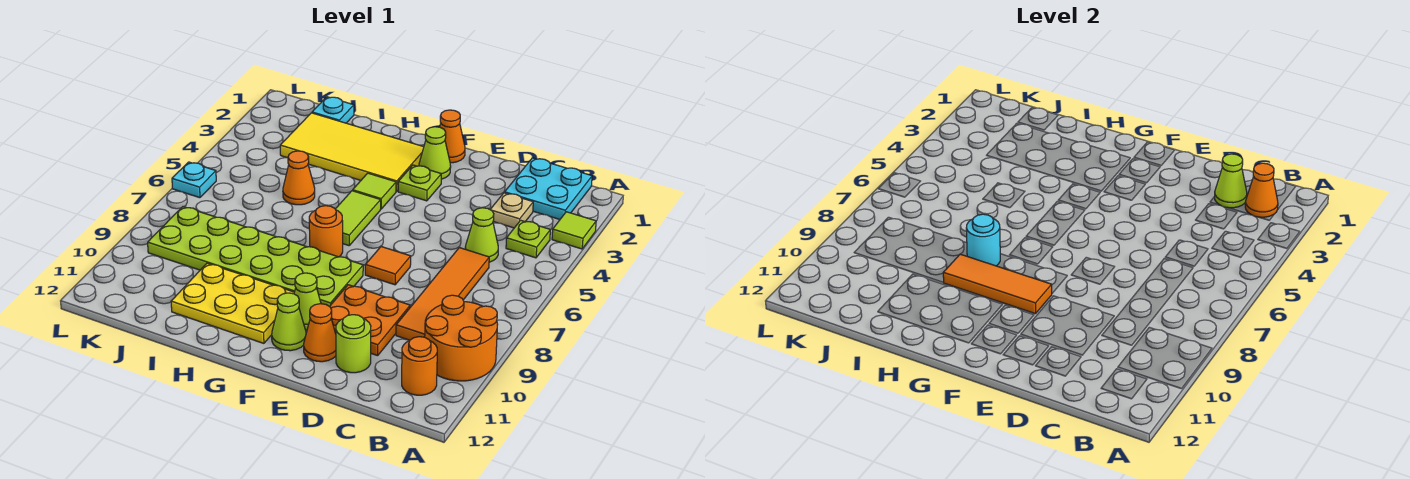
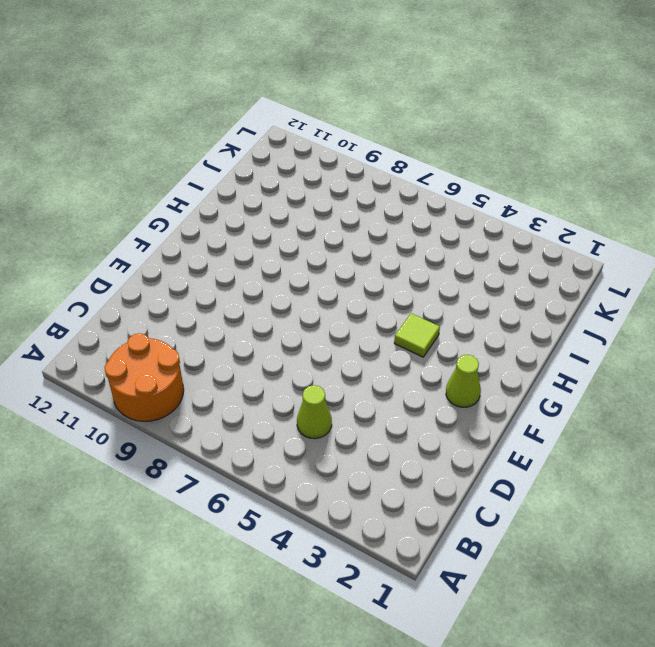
none -> lime 1x1 tile [552,212,596,249]
none -> cyan 2x2 plate [505,158,592,219]
none -> lime 1x1 plate [506,220,550,258]
none -> orange 1x1 round brick [402,337,437,395]

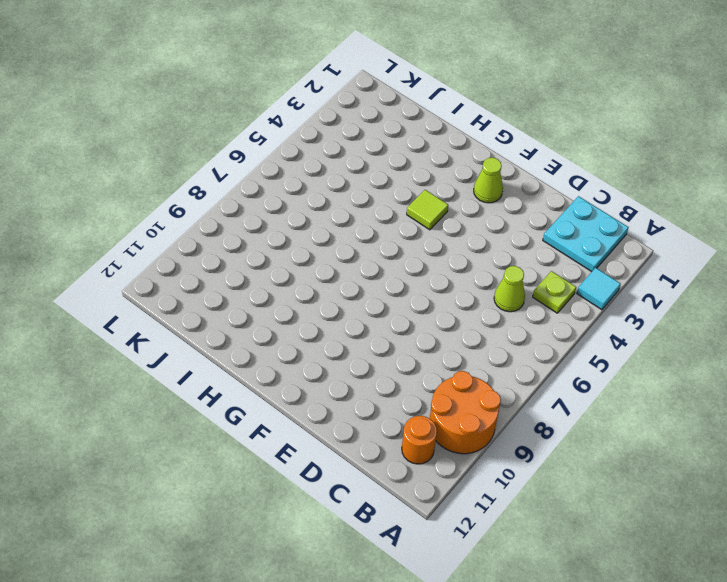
cyan 1x1 tile [577,268,621,310] -> lime 1x1 tile [552,212,596,249]
none -> tan 1x1 plate [490,193,533,228]
none -> orange 1x4 tile [396,248,489,340]
none -> orange 2x2 plate [330,285,410,356]
none -> lime 1x1 round brick [336,315,371,373]

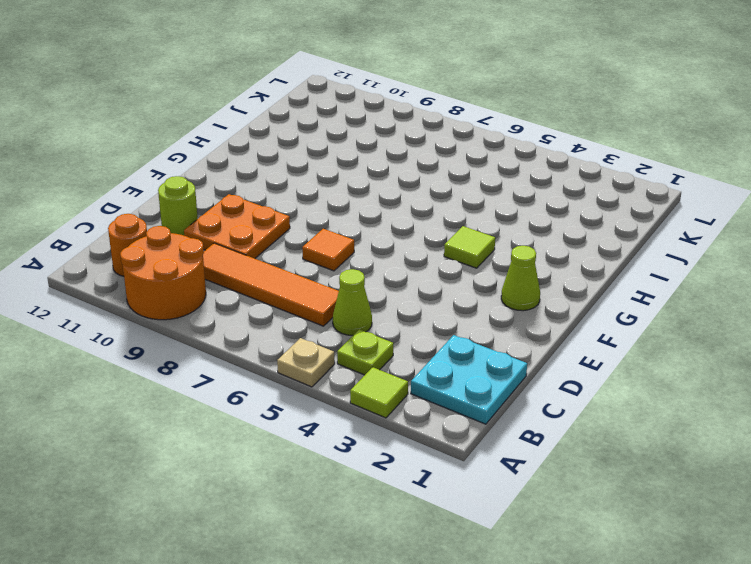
tan 1x1 plate [277,338,335,387] -> tan 1x1 plate moved to [490,193,533,228]
none -> orange 1x1 cone [304,304,336,362]
none -> orange 1x1 cone [440,110,465,163]
none -> lime 1x1 plate [398,165,441,201]
none -> lime 2x6 plate [148,207,363,306]

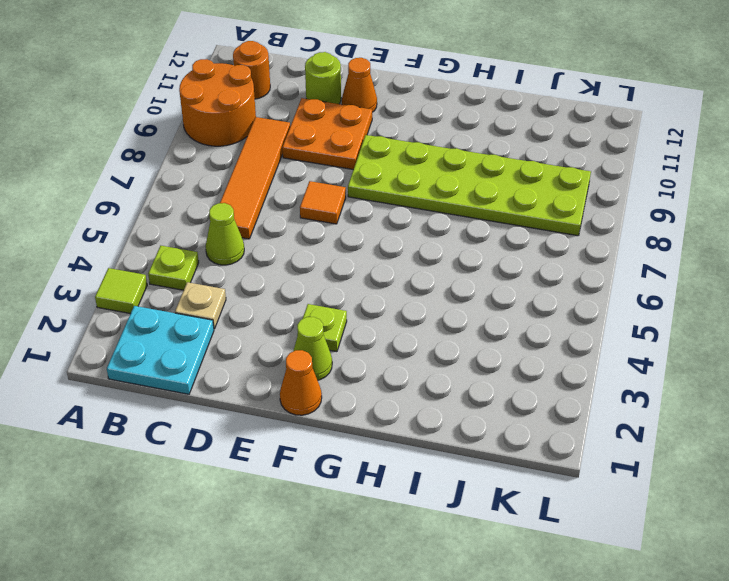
none -> lime 1x1 cone [294,273,321,330]
none -> lime 1x1 cone [272,293,306,351]
none -> yellow 2x4 tile [280,113,424,191]
none -> lime 1x1 tile [353,173,396,209]

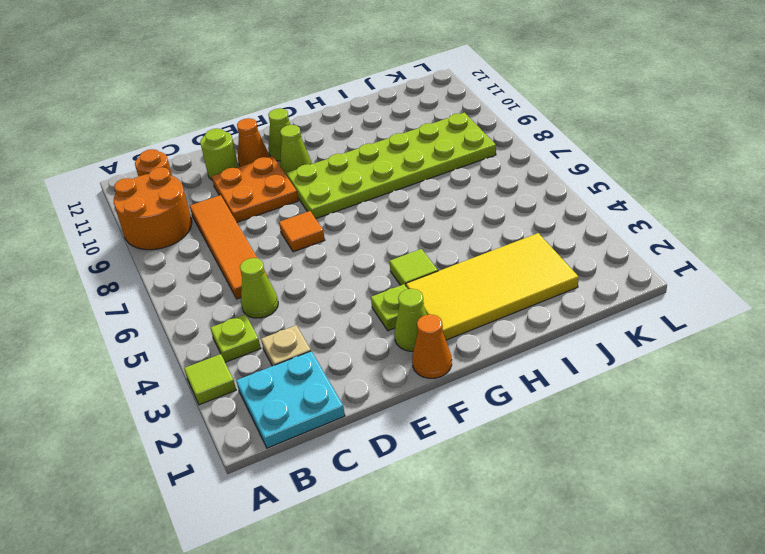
none -> lime 1x2 tile [335,191,381,246]
none -> orange 1x1 round brick [309,206,343,257]
none -> yellow 2x3 plate [171,263,294,343]
none -> orange 1x1 cone [283,151,315,205]

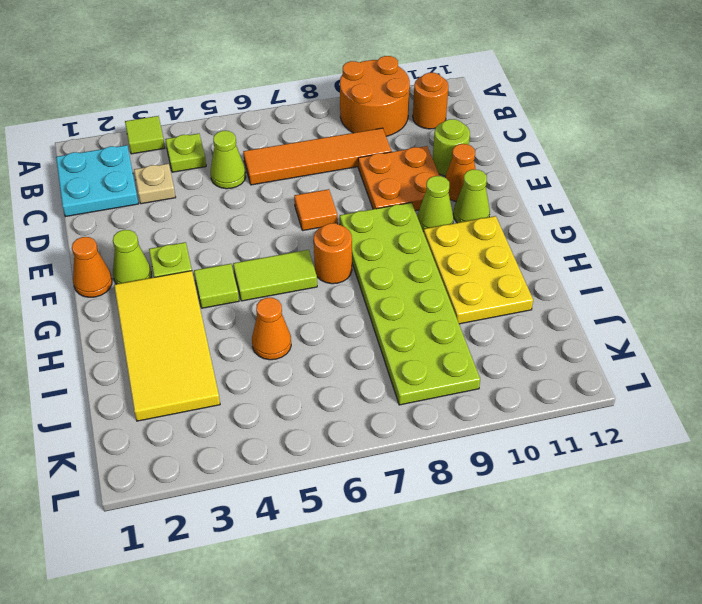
none -> cyan 1x1 plate [312,97,354,123]
none -> cyan 1x1 plate [172,162,216,198]
none -> orange 1x1 cone [1245,163,1278,217]
none -> lime 1x1 cone [1215,154,1247,208]

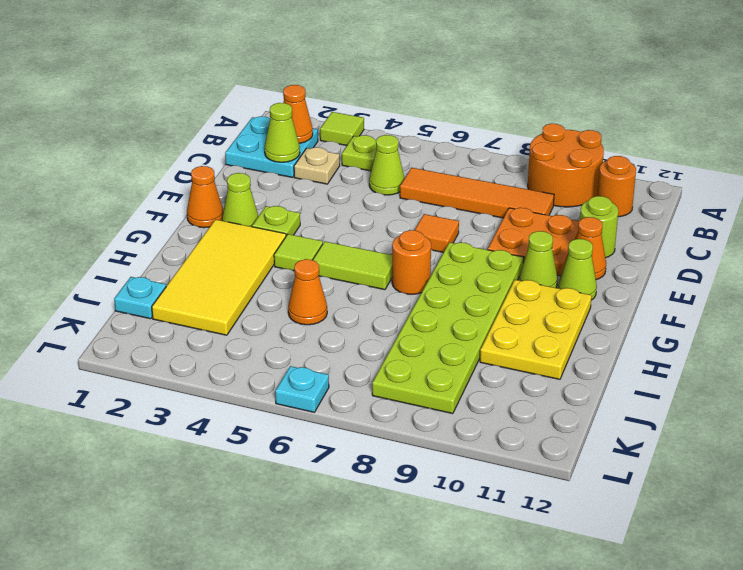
none -> orange 1x3 tile [943,254,1052,314]
none -> cyan 1x1 round brick [966,214,1000,266]

